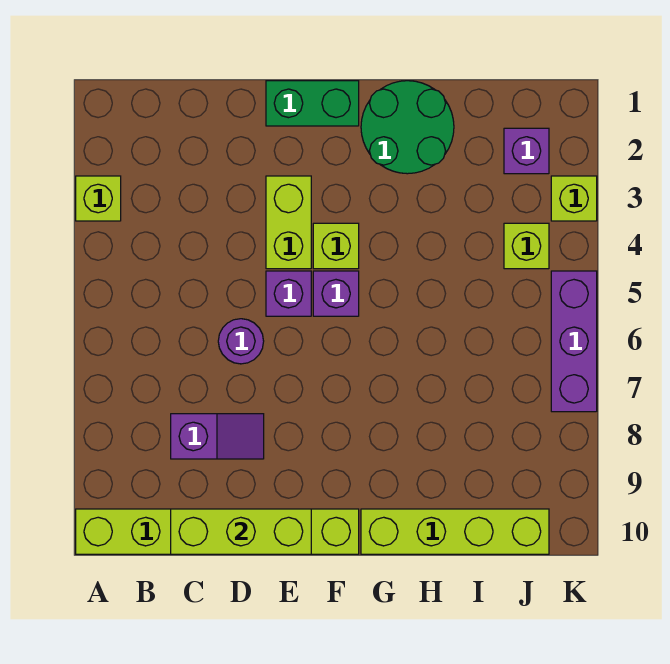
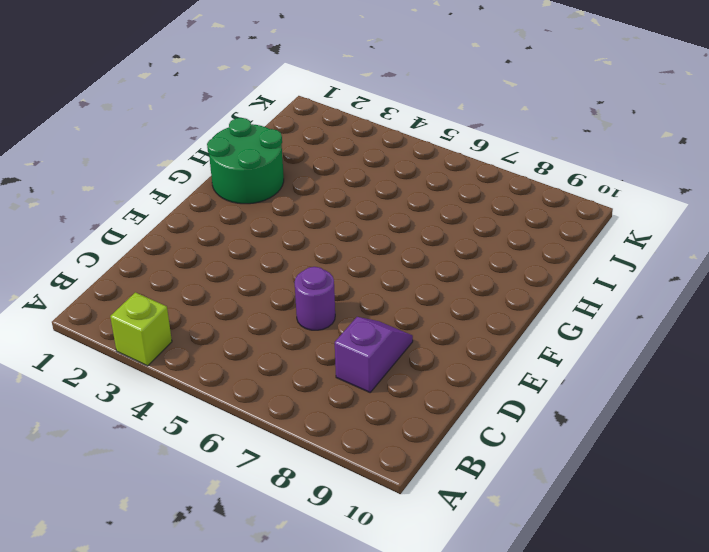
none -> lime 1x6 brick [76,509,359,554]
none -> green 1x2 brick [266,81,359,126]
none -> lime 1x2 brick [266,176,311,269]

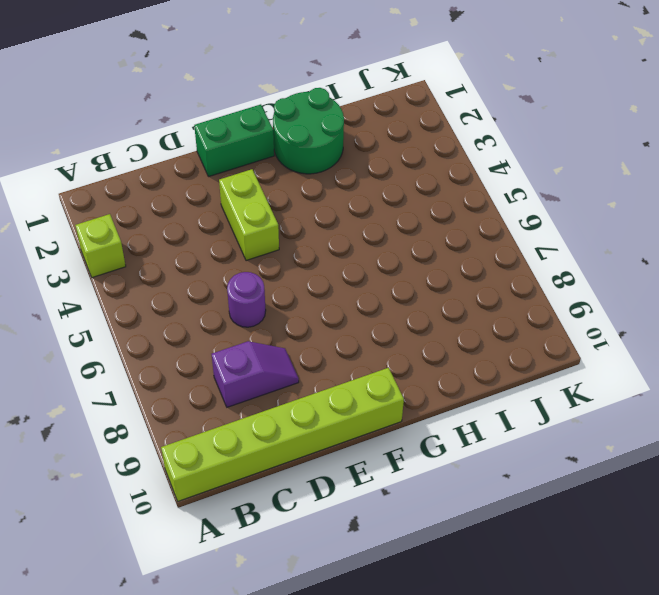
none -> purple 1x1 brick [266,271,311,316]
none -> lime 1x1 brick [313,223,359,269]
none -> purple 1x1 brick [313,271,359,316]

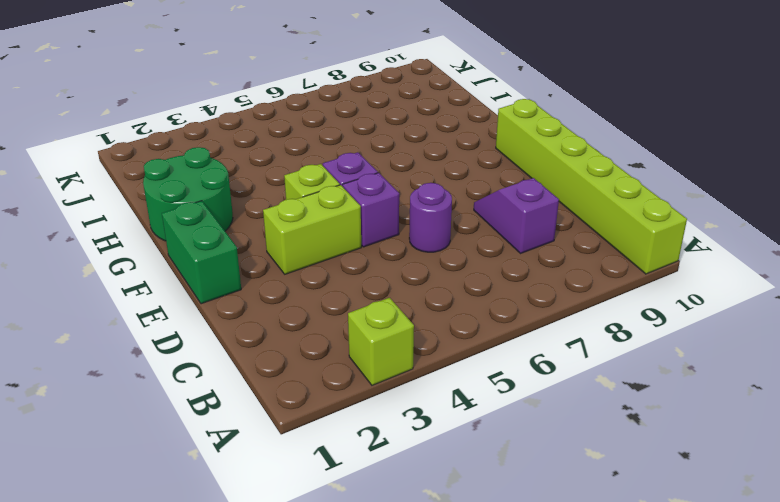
none -> lime 1x4 brick [361,509,549,554]
none -> purple 1x1 brick [504,128,549,174]
none -> lime 1x1 brick [504,223,549,269]

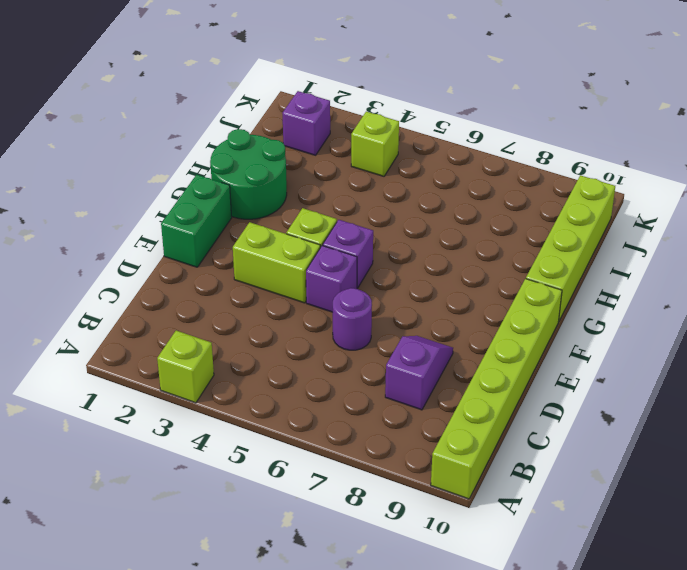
none -> lime 1x1 brick [551,176,597,221]
none -> purple 1x3 brick [551,271,597,412]
none -> lime 1x3 brick [171,509,311,554]

